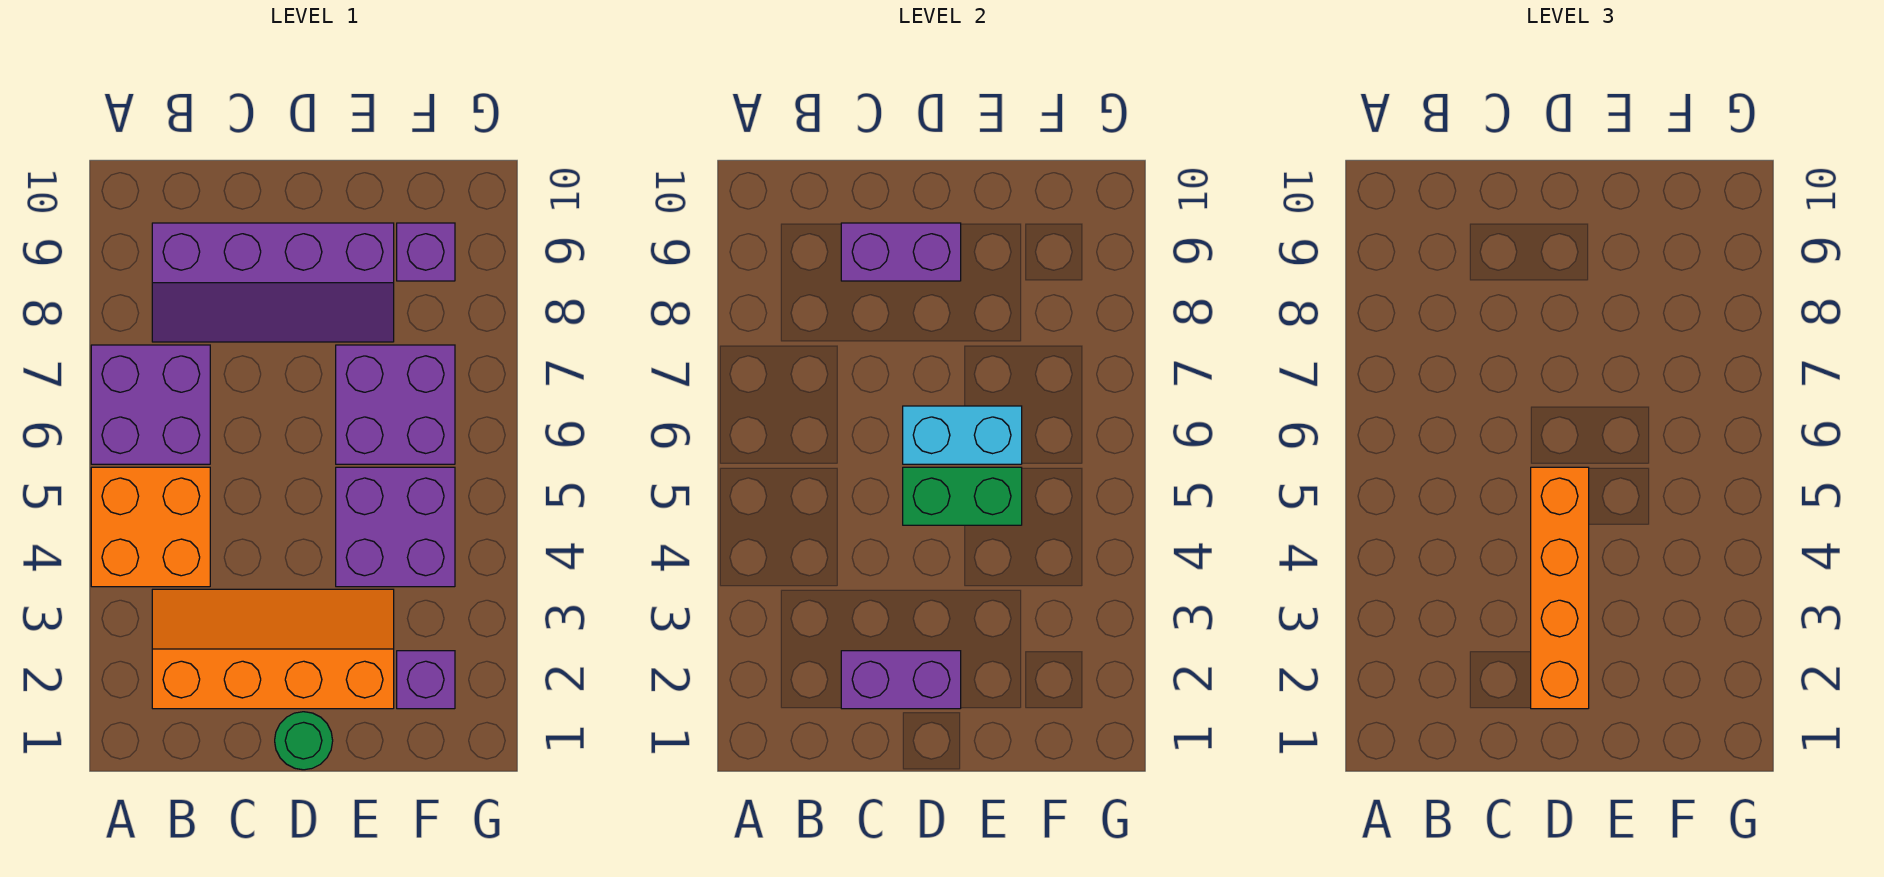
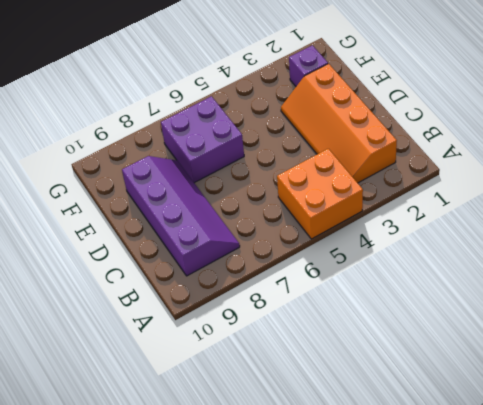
none -> purple 2x2 brick [91,345,210,464]
none -> green 1x1 round brick [275,712,333,770]
none -> purple 2x2 brick [336,467,455,587]

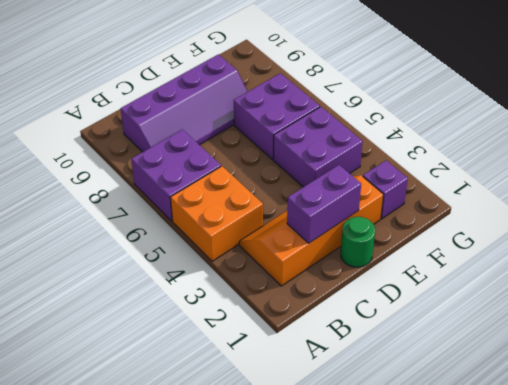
none -> purple 1x1 brick [397,223,455,281]
none -> purple 1x2 brick [841,223,961,281]
none -> green 1x2 brick [903,467,1022,525]

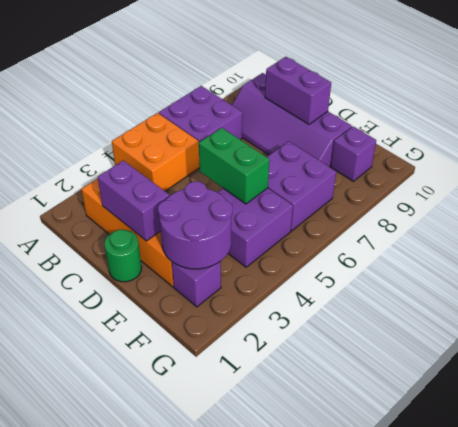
purple 2x2 round brick [158,182,232,269] -> none
none -> cyan 1x2 brick [903,406,1022,464]
none -> orange 1x4 brick [1531,467,1589,709]

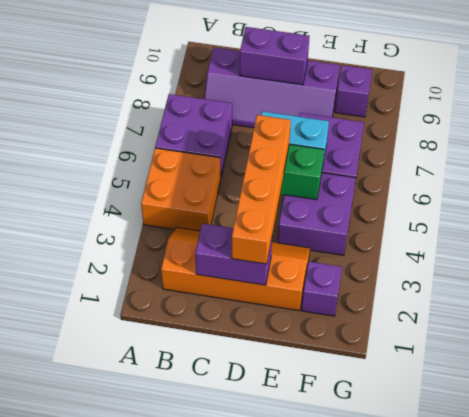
none -> green 1x1 round brick [275,712,333,770]

